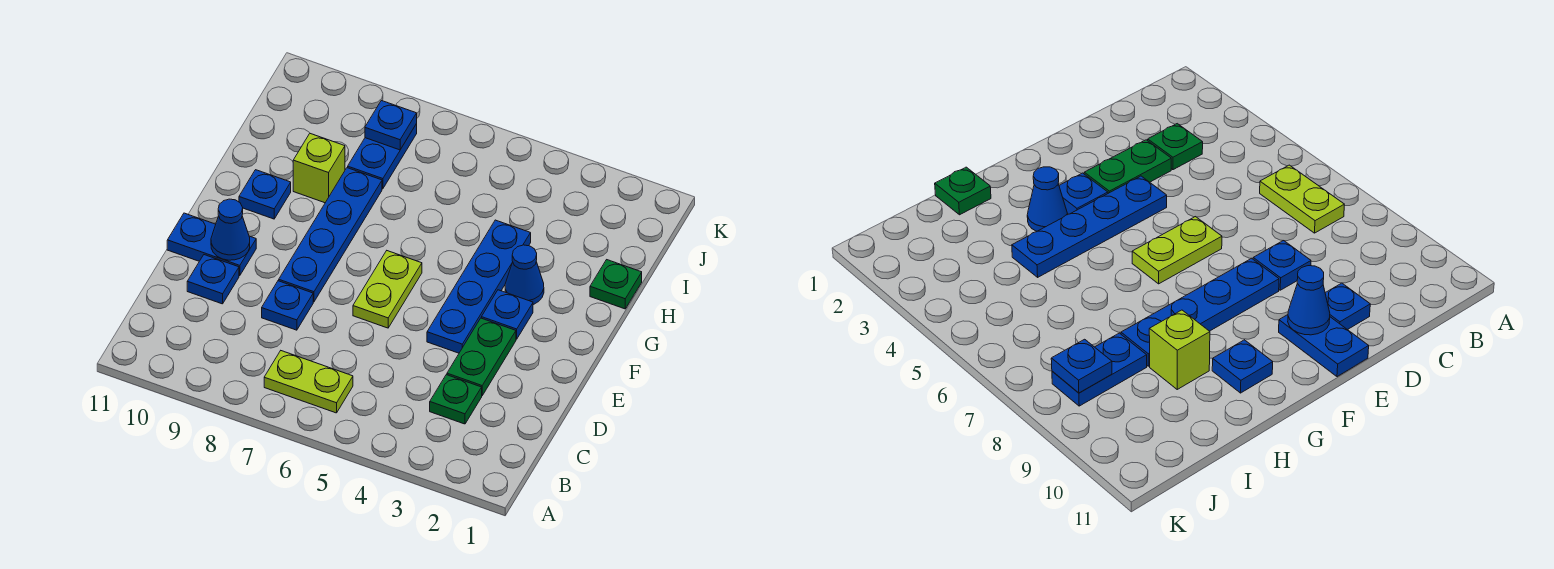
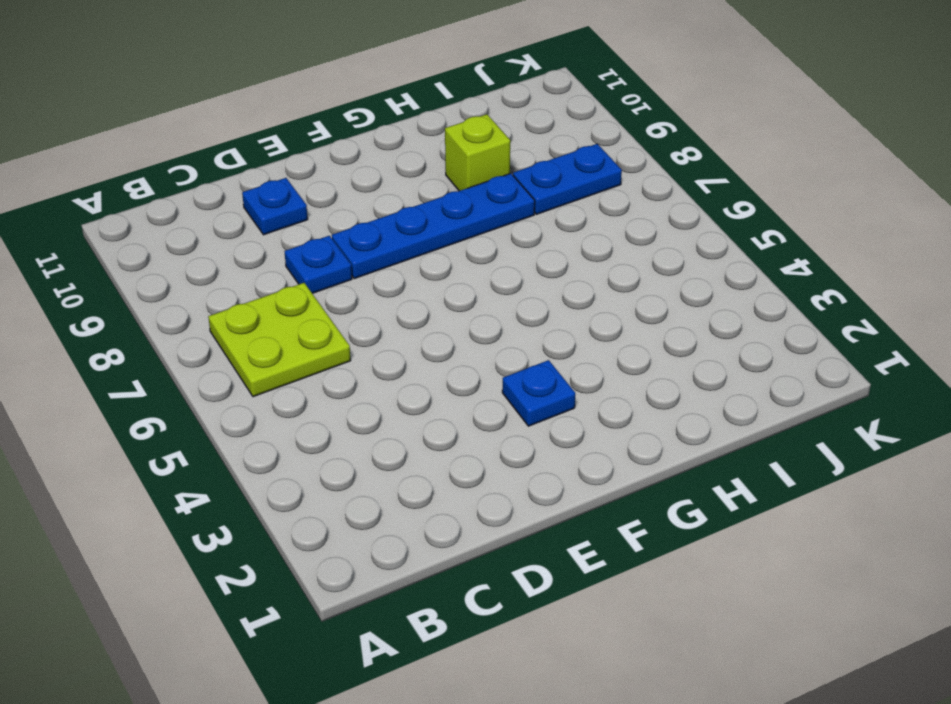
lime 2x2 plate [208,283,351,397] -> lime 1x2 plate [264,351,353,413]
none -> green 1x1 plate [430,375,482,424]
none -> green 1x2 plate [447,318,516,395]
none -> blue 1x4 plate [427,220,531,353]

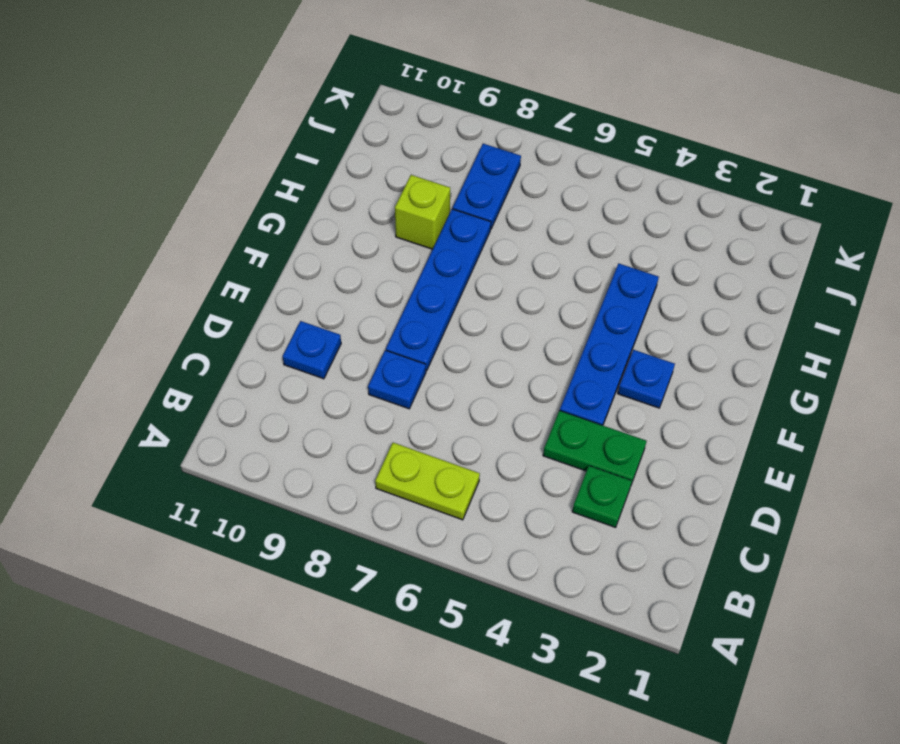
green 1x2 plate [543,410,646,484] -> green 1x2 plate turned to [447,318,516,395]
none -> lime 1x2 plate [353,251,422,328]
none -> blue 1x2 plate [167,213,256,276]
none -> blue 1x1 cone [505,245,544,305]

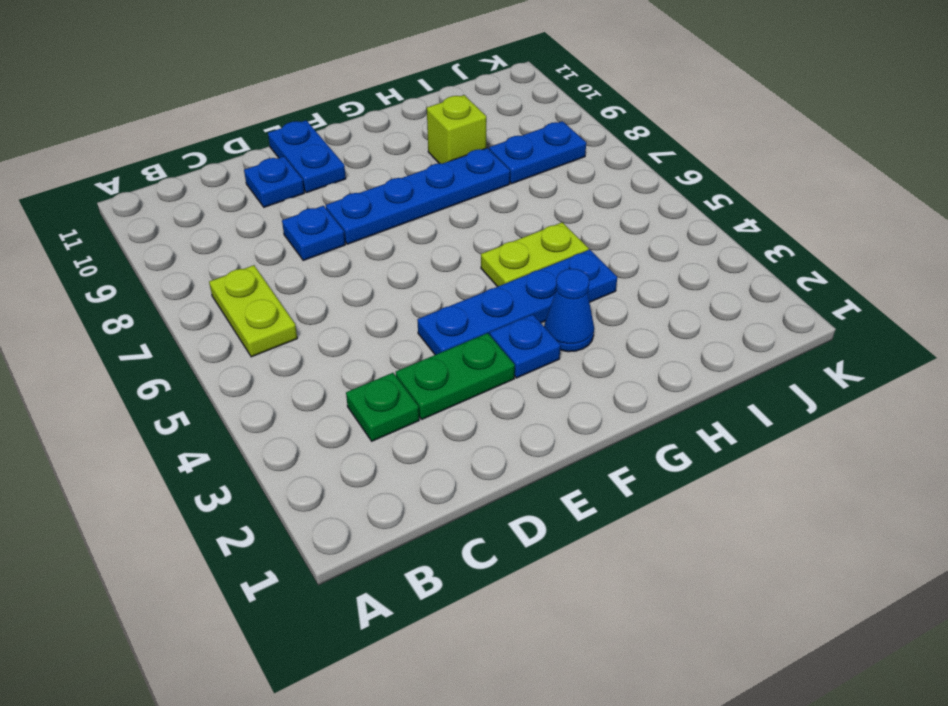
lime 1x2 plate [481,222,589,287] -> lime 1x2 plate moved to [353,251,422,328]
none -> blue 1x1 plate [239,170,291,219]
none -> green 1x1 plate [590,260,642,309]
none -> blue 1x1 cone [211,199,250,260]

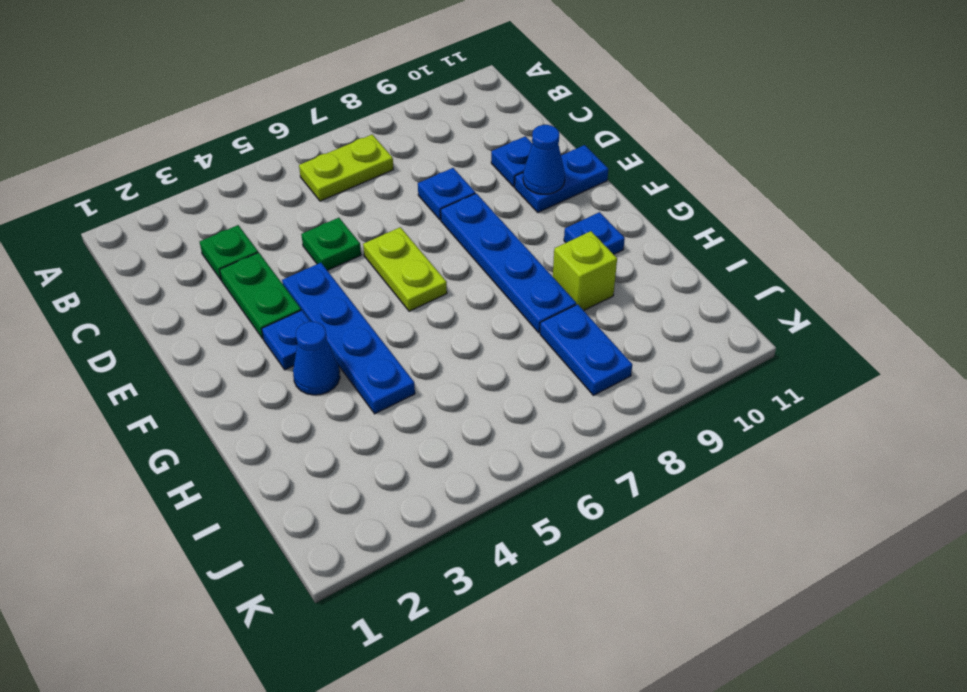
green 1x1 plate [301,218,361,271] -> green 1x1 plate moved to [590,260,642,309]
none -> blue 1x1 plate [365,101,417,150]

